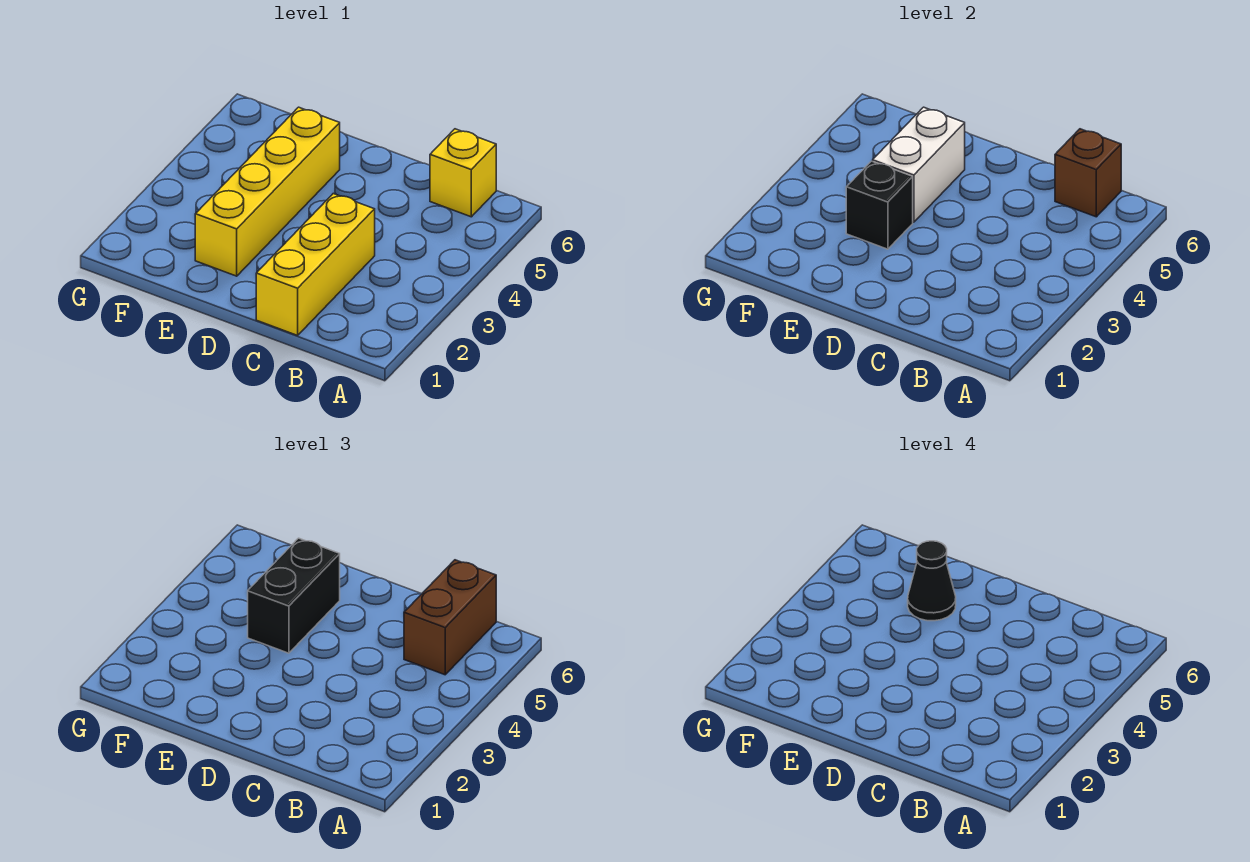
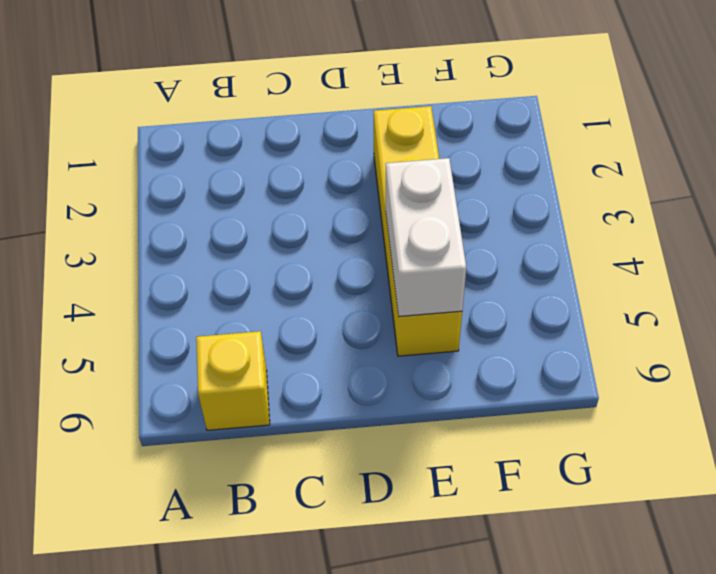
none -> yellow 1x3 brick [256,194,375,335]
none -> brown 1x1 brick [1055,129,1121,217]

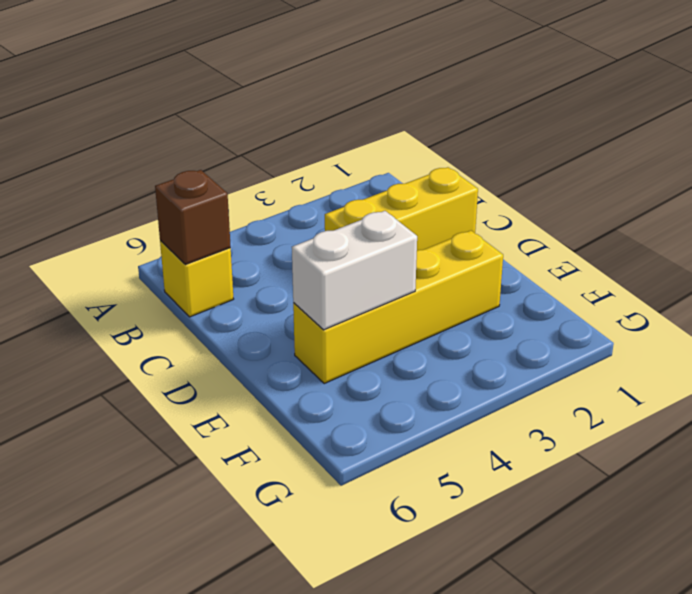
none -> black 1x1 brick [846,161,913,249]
none -> brown 1x2 brick [404,560,496,675]

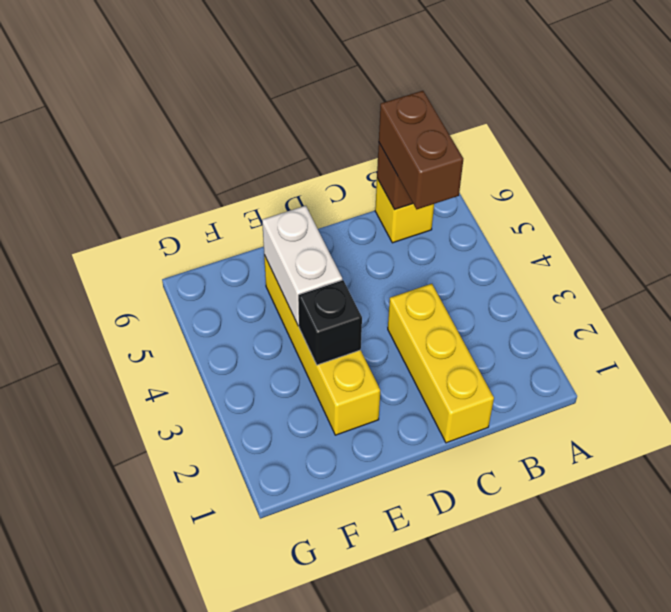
none -> black 1x2 brick [248,538,340,653]
none -> black 1x1 cone [908,541,956,621]

